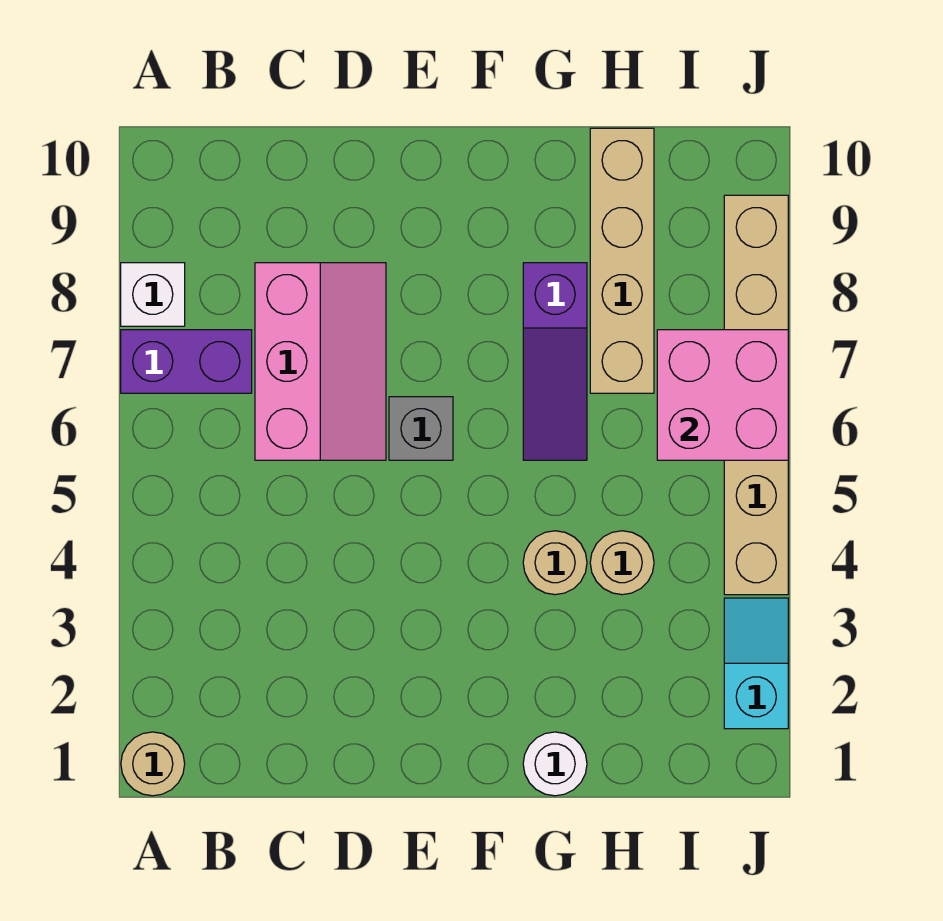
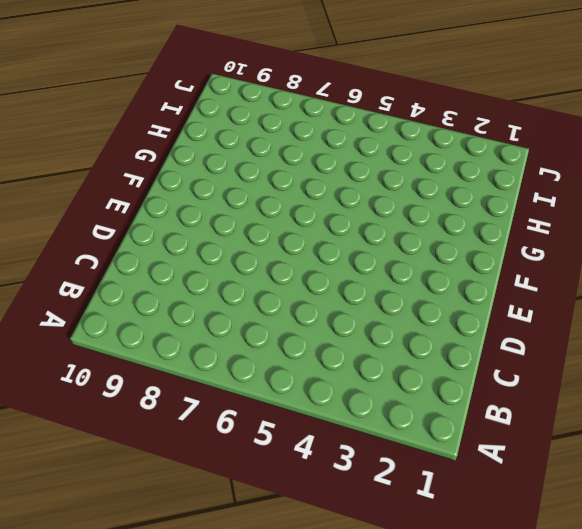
none -> tan 1x1 round brick [121,732,185,796]
none -> purple 1x2 brick [121,330,252,393]
none -> white 1x1 brick [121,263,185,326]

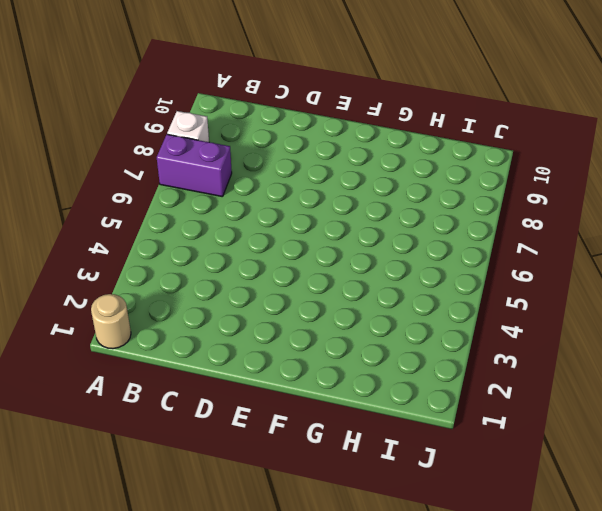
none -> pink 2x3 slope [255,263,386,460]
none -> grey 1x1 brick [389,397,453,460]
none -> white 1x1 round brick [523,732,587,796]

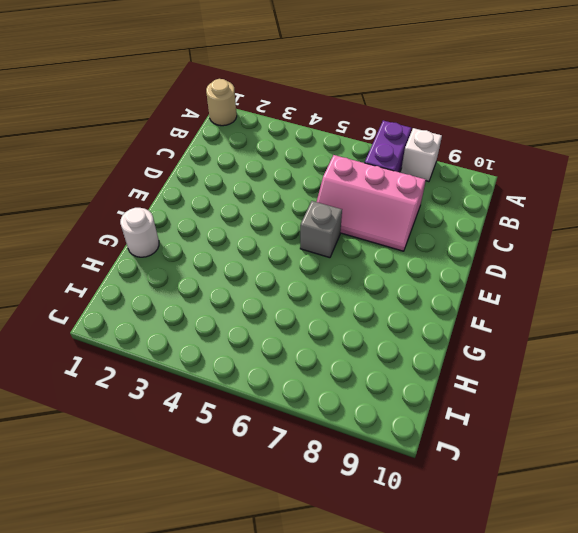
none -> tan 1x1 round brick [523,531,587,595]
none -> purple 1x3 slope [523,263,587,460]
none -> tan 1x1 round brick [590,531,654,595]

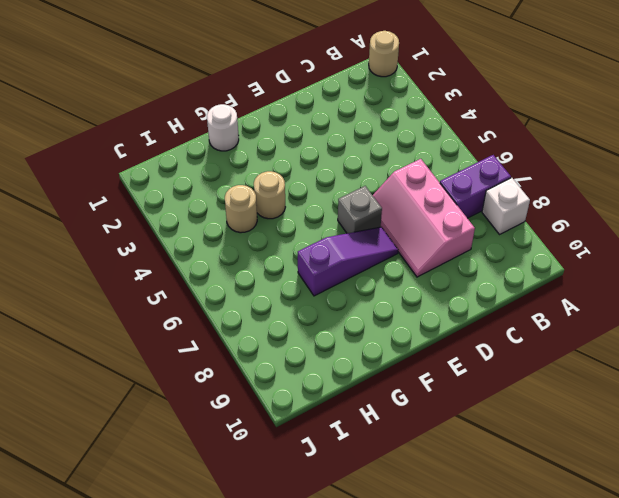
purple 1x3 slope [298,227,398,296] -> purple 1x3 slope turned to [523,263,587,460]
none -> tan 1x4 brick [590,128,654,393]
none -> cyan 1x2 slope [724,598,788,729]
none -> tan 1x6 brick [724,195,788,595]

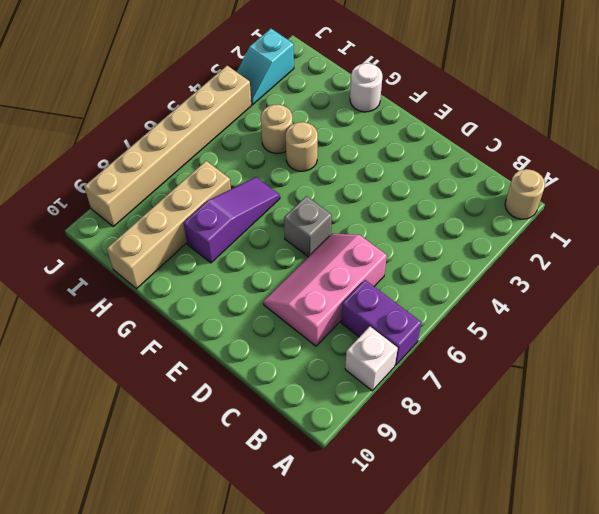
none -> pink 2x2 brick [657,330,788,460]

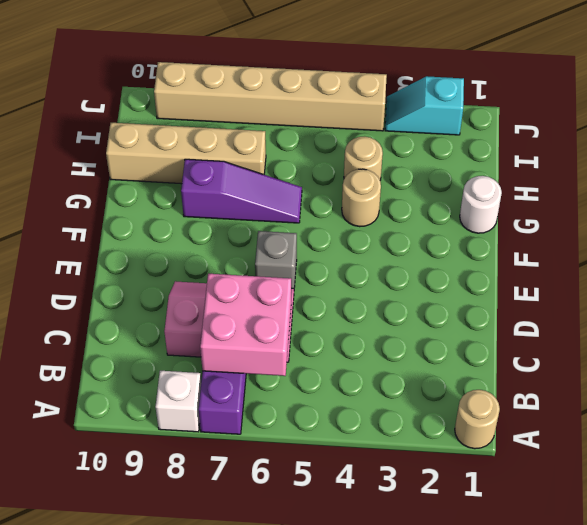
pink 2x2 brick [200,274,291,376] -> pink 2x2 brick moved to [657,330,788,460]

